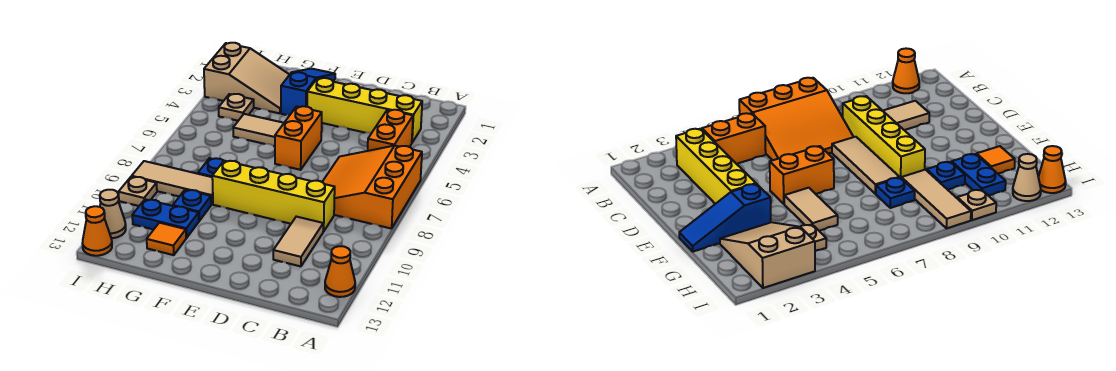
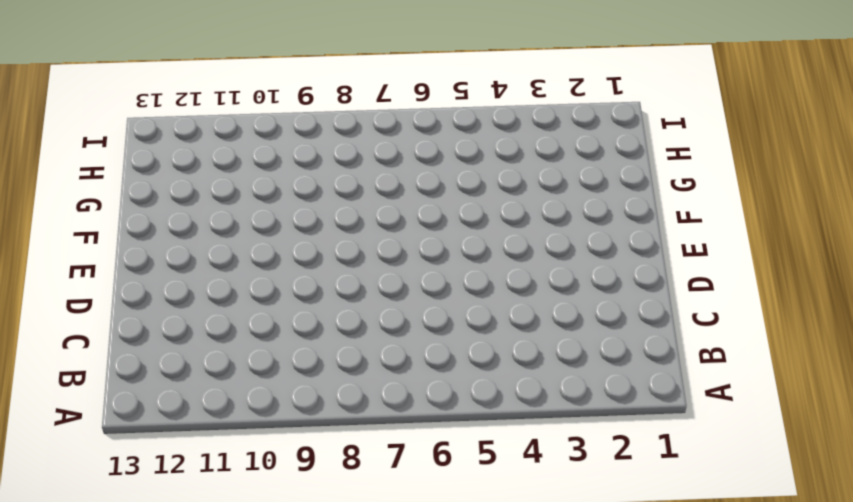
none -> orange 3x3 slope [323,146,422,229]
none -> orange 1x1 cone [325,246,355,297]
none -> yellow 1x4 brick [307,78,422,142]

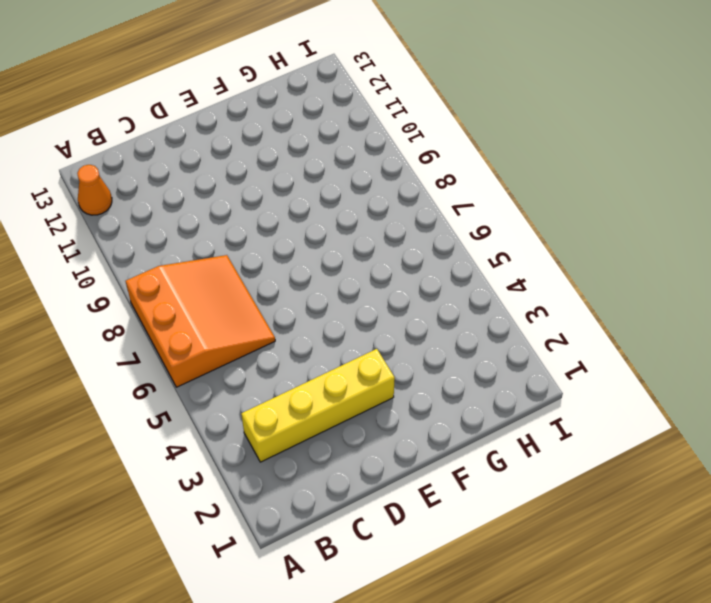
none -> orange 1x2 brick [368,110,413,151]
none -> yellow 1x4 brick [212,161,335,231]
none -> tan 1x2 tile [273,217,323,266]

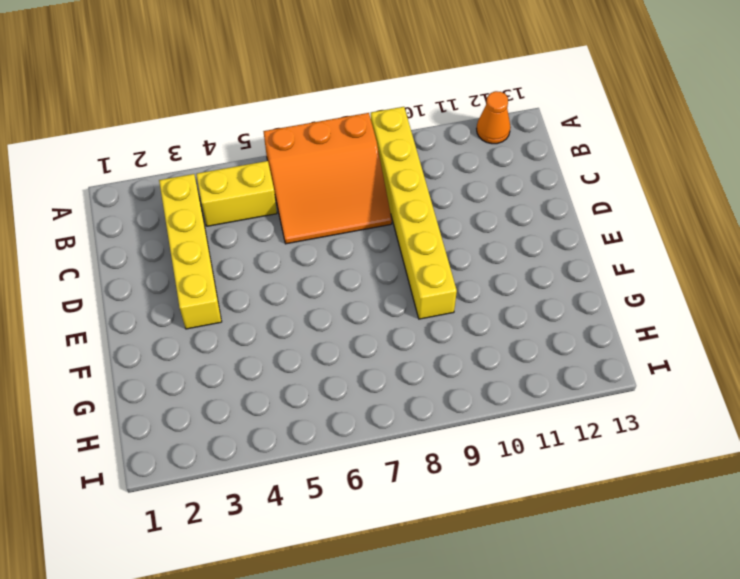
yellow 1x6 brick [371,107,457,319] -> yellow 1x4 brick [212,161,335,231]
yellow 1x2 brick [196,161,277,226] -> orange 1x2 brick [368,110,413,151]
none -> tan 1x2 tile [273,217,323,266]
none -> tan 1x3 tile [832,137,900,194]
none -> orange 1x2 brick [275,106,322,170]

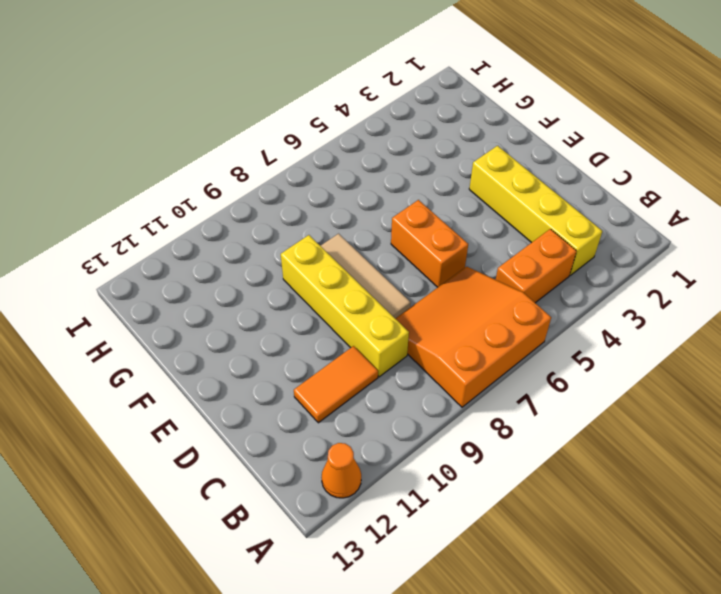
orange 1x2 tile [294,346,378,423] -> tan 1x2 tile [273,217,323,266]
orange 1x2 brick [391,200,468,287] -> orange 1x2 brick turned to [275,106,322,170]
none -> blue 1x3 slope [281,69,335,115]
none -> tan 1x2 tile [233,114,284,146]
none -> tan 2x3 slope [204,43,290,113]

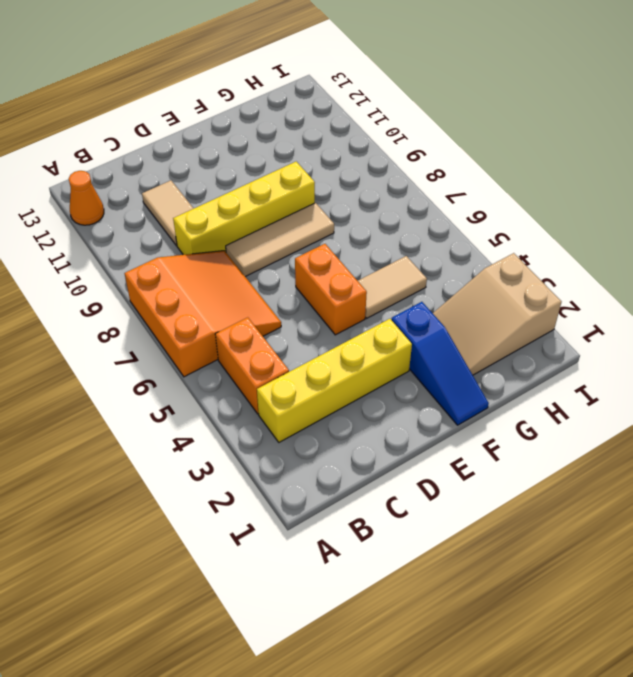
none -> blue 1x1 plate [198,158,224,177]
none -> tan 1x3 tile [132,161,213,204]
none -> blue 1x1 plate [173,190,211,221]

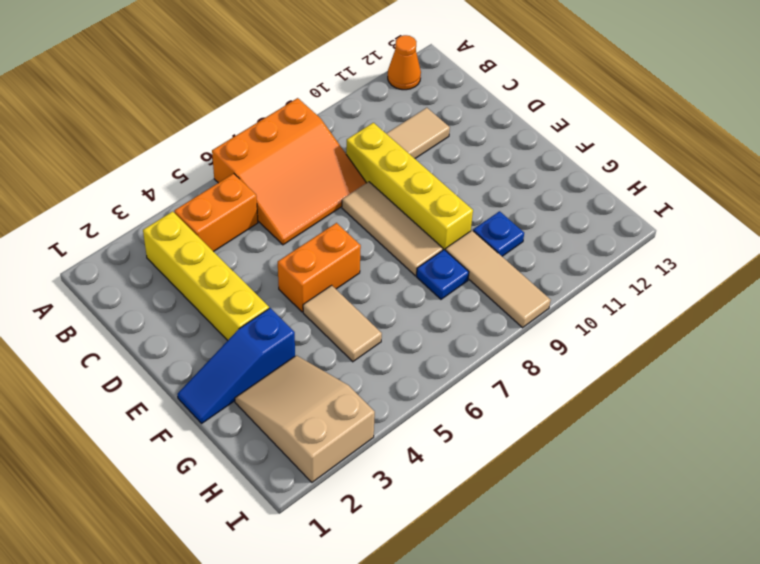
none -> blue 1x2 plate [132,199,199,238]
none -> orange 1x1 tile [147,223,186,255]
none -> tan 1x1 plate [219,94,254,121]

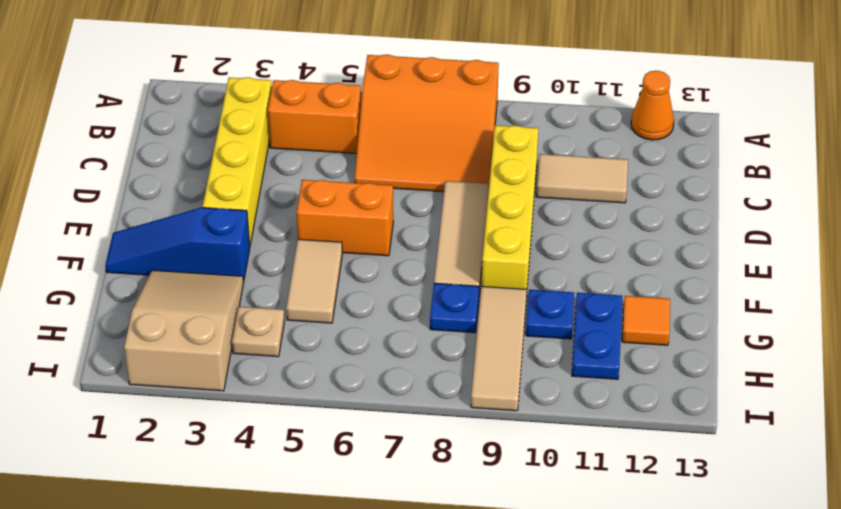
none -> tan 1x1 plate [118,177,157,206]
none -> tan 1x1 cone [100,190,126,238]
none -> orange 1x1 cone [82,206,112,256]

